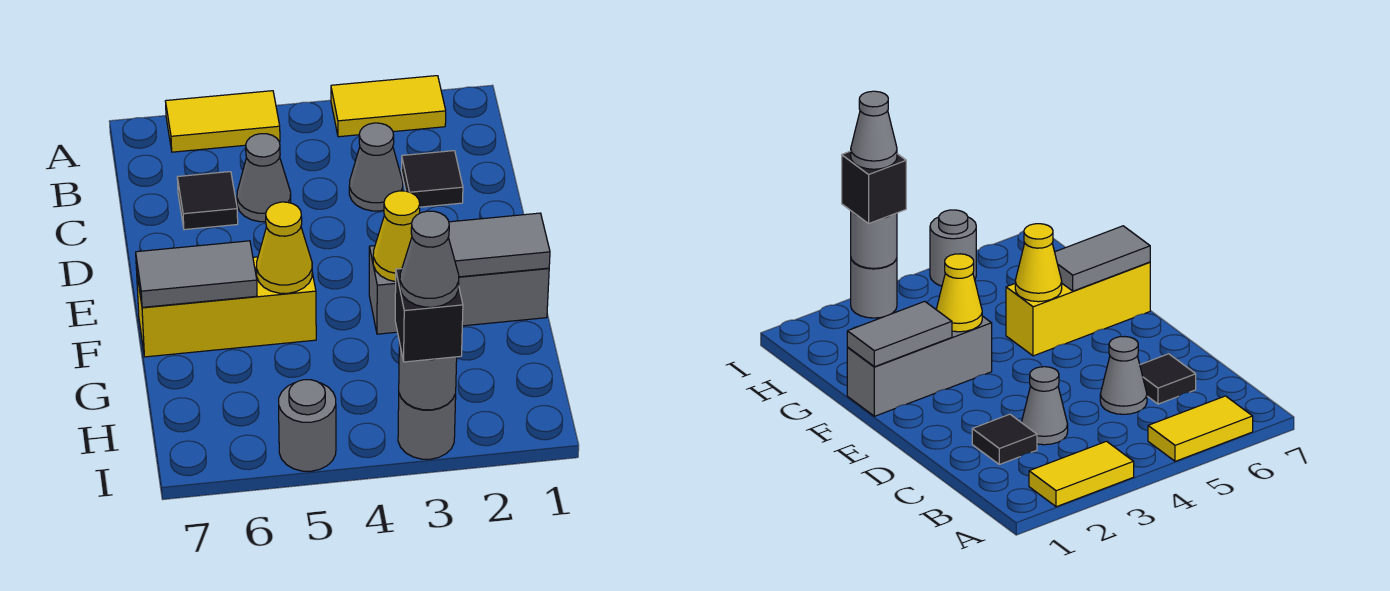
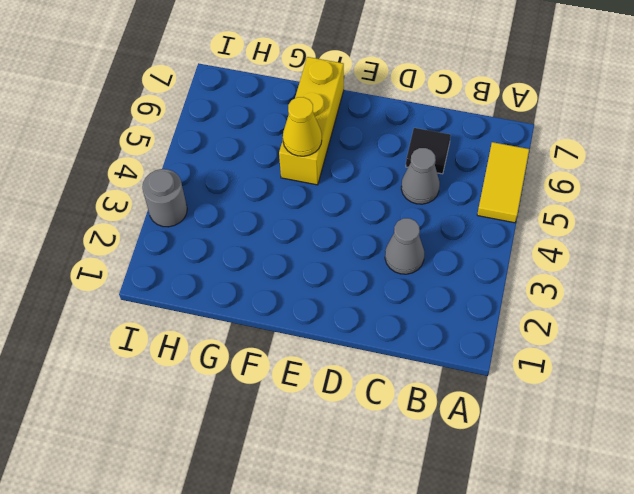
none -> yellow 1x2 tile [331,76,446,137]
none -> black 1x1 tile [401,151,463,207]
none -> grey 1x3 brick [369,246,549,334]

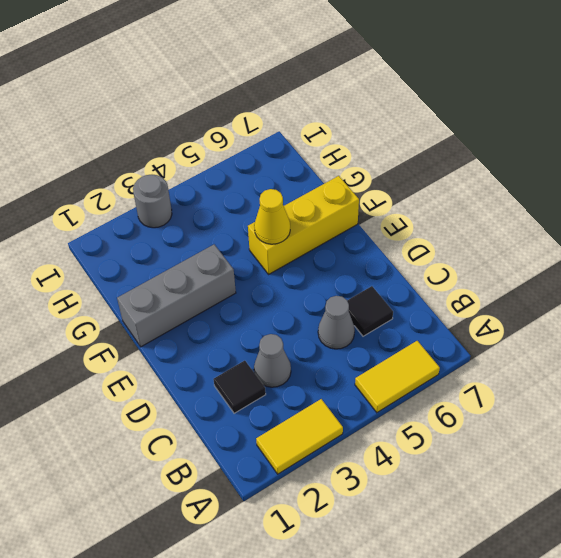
none -> grey 1x1 round brick [279,380,336,471]
none -> grey 1x2 tile [448,213,550,277]
none -> yellow 1x1 cone [373,191,420,282]

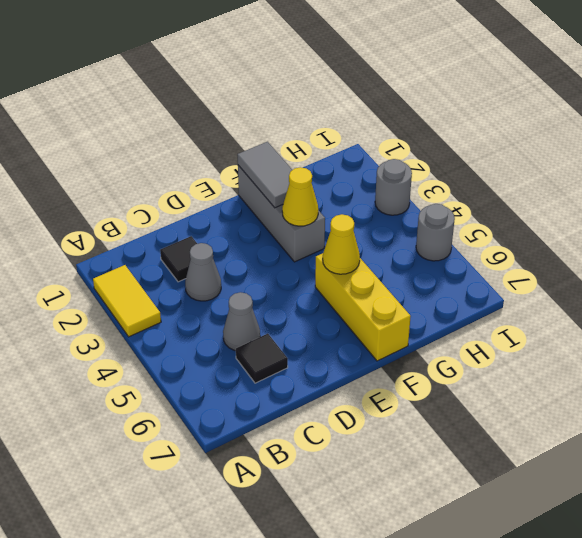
none -> yellow 1x2 tile [165,91,280,152]
none -> grey 1x2 tile [136,241,257,307]
none -> grey 1x1 round brick [399,342,457,410]

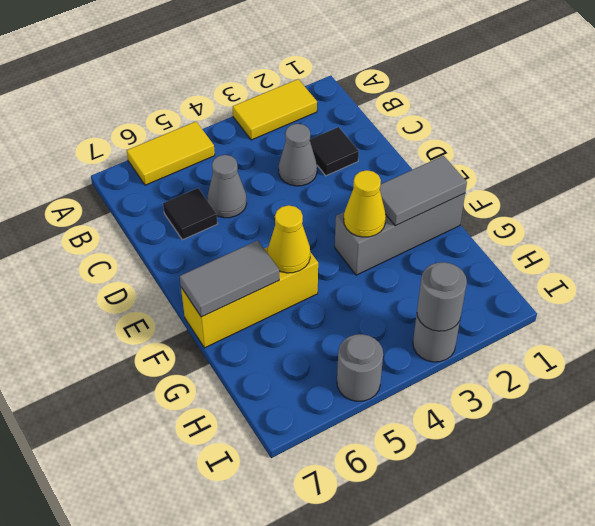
none -> black 1x1 brick [395,269,463,362]
none -> grey 1x1 cone [400,211,459,307]

